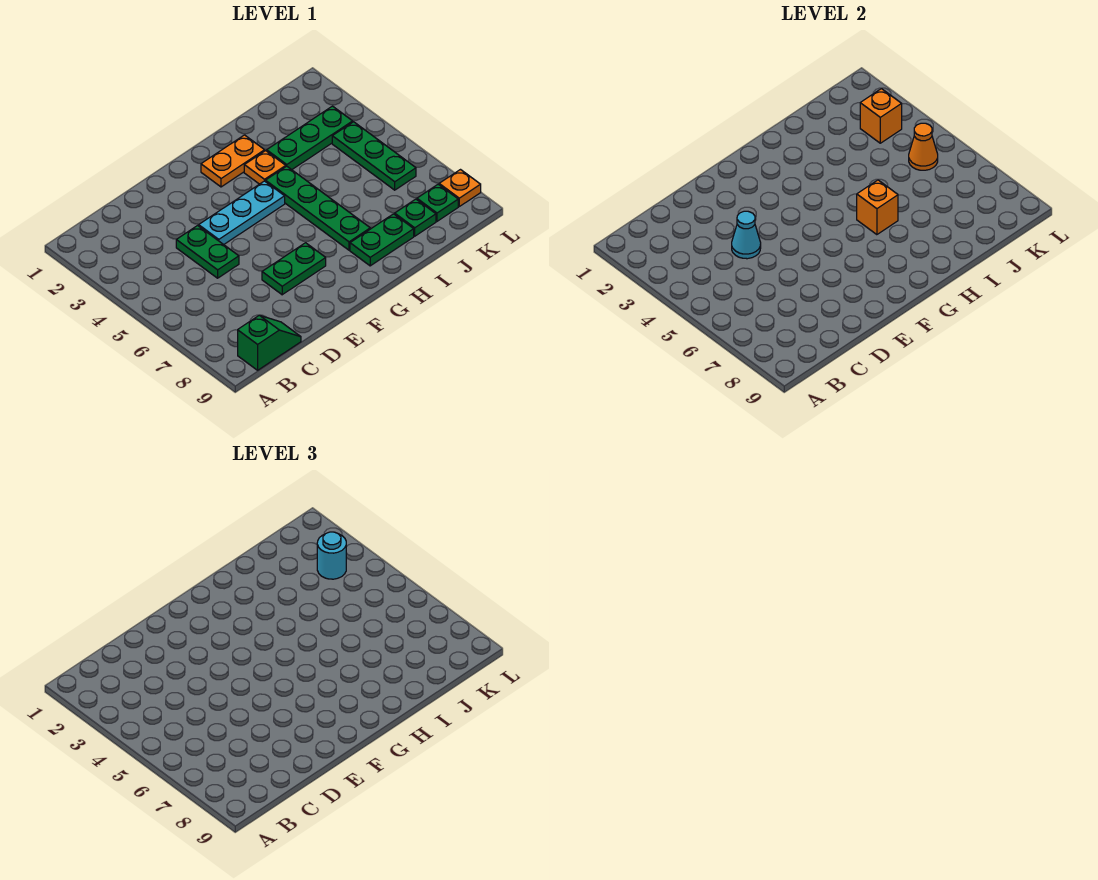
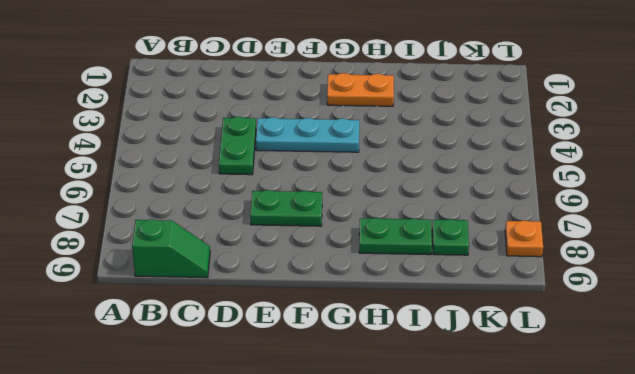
none -> orange 1x1 plate [244,151,286,184]
none -> green 1x4 plate [266,166,370,250]
none -> green 1x3 plate [267,106,353,170]

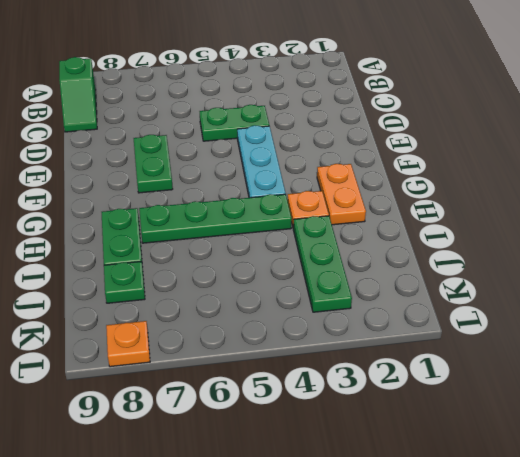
none -> green 1x3 plate [332,122,416,190]
none -> green 1x1 plate [417,184,458,221]
none -> cyan 1x1 cone [732,211,761,259]

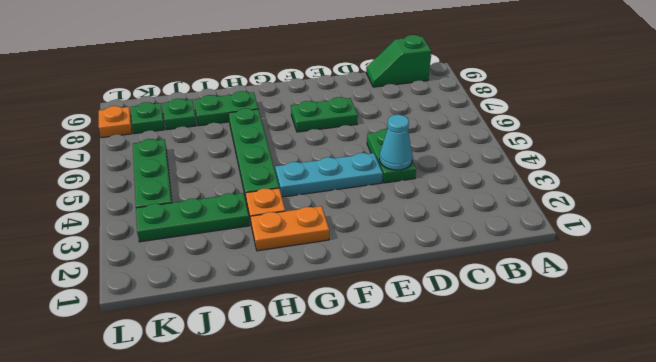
none -> orange 1x1 brick [857,180,898,235]
none -> orange 1x1 brick [860,89,902,143]
none -> orange 1x1 cone [909,123,938,170]

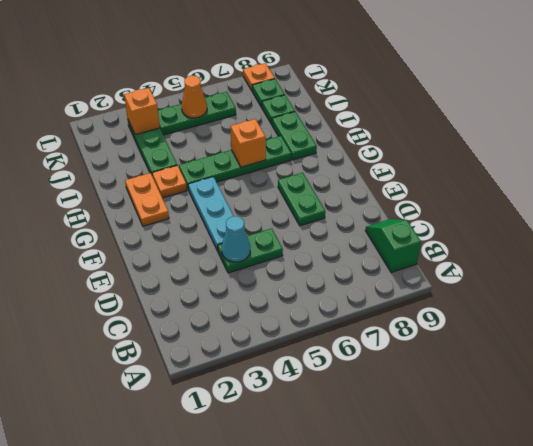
none -> cyan 1x1 round brick [317,532,346,579]

